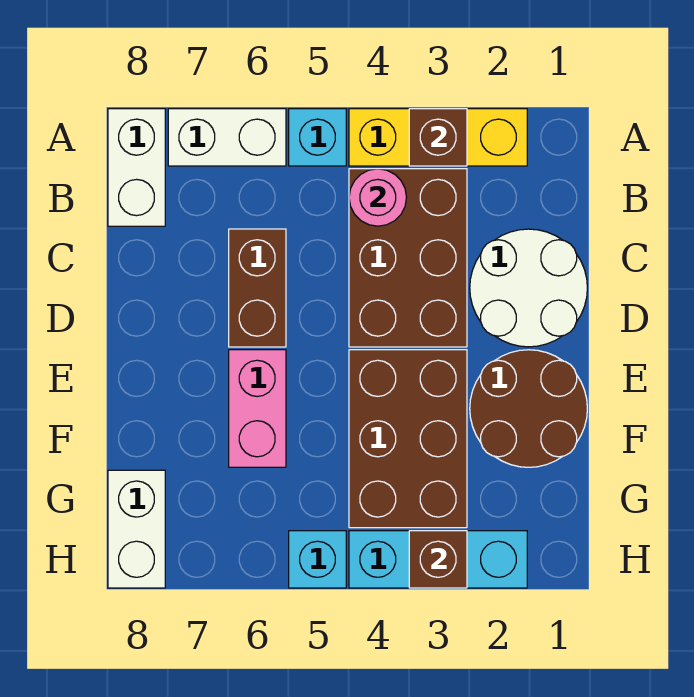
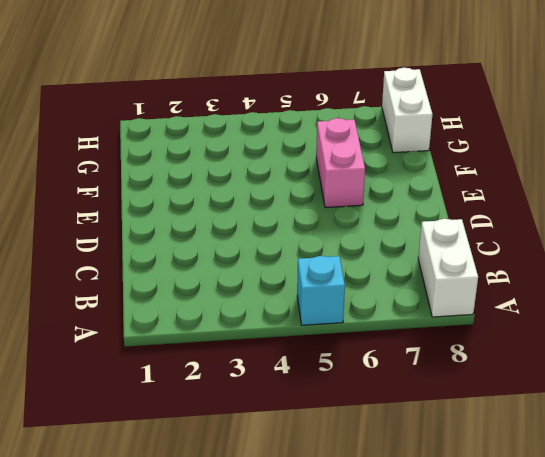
none -> yellow 1x3 brick [349,109,527,166]
none -> white 1x2 brick [168,109,286,166]
none -> brown 2x3 brick [349,169,467,347]

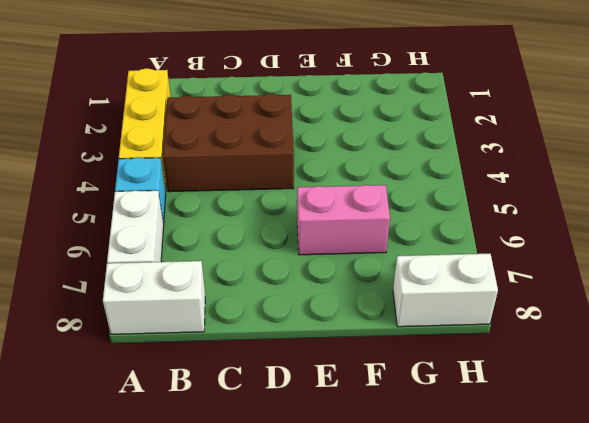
none -> white 2x2 round brick [470,229,587,347]
none -> brown 1x2 brick [229,229,286,347]
none -> brown 2x2 round brick [470,350,587,467]

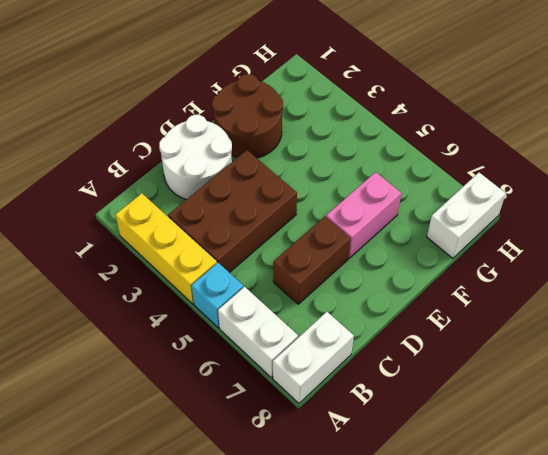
none -> brown 2x3 brick [349,350,467,528]
none -> cyan 1x3 brick [349,531,527,588]
none -> cyan 1x1 brick [289,531,346,588]

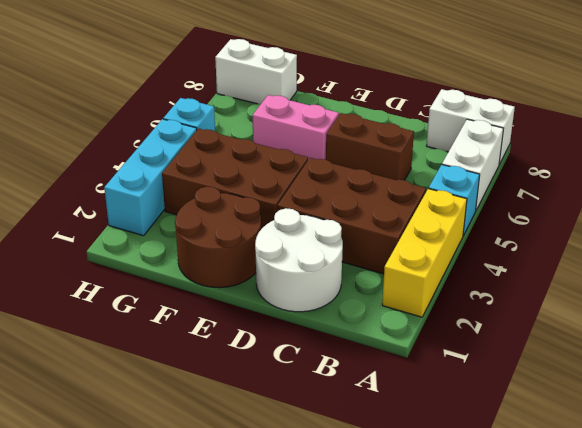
none -> brown 1x1 brick [409,109,467,166]
none -> pink 1x1 round brick [349,169,406,226]
none -> brown 1x1 brick [409,531,467,588]

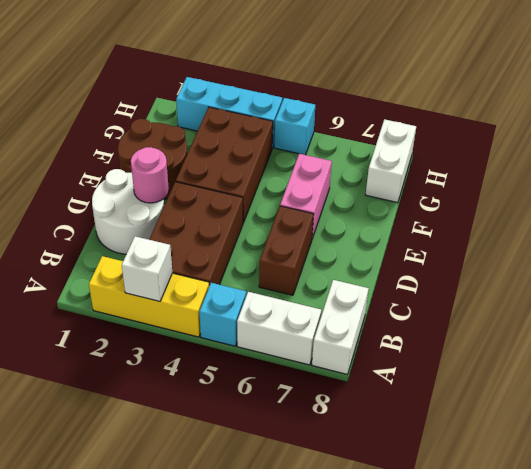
white 1x1 brick [122,236,172,301] -> brown 1x1 brick [409,109,467,166]
pink 1x1 round brick [131,147,169,203] -> pink 1x1 round brick moved to [349,169,406,226]
none -> brown 1x1 brick [409,531,467,588]

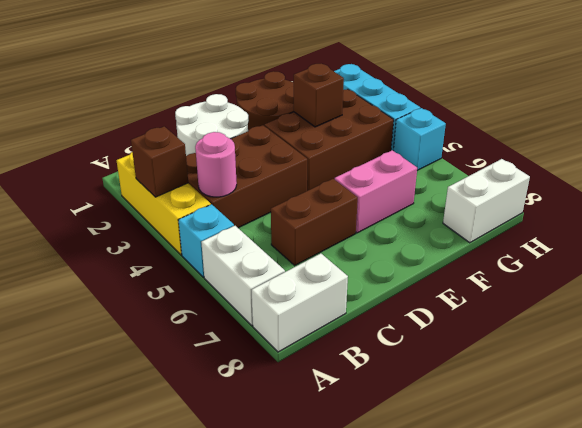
brown 1x1 brick [294,63,344,127] -> brown 1x1 brick moved to [409,531,467,588]

